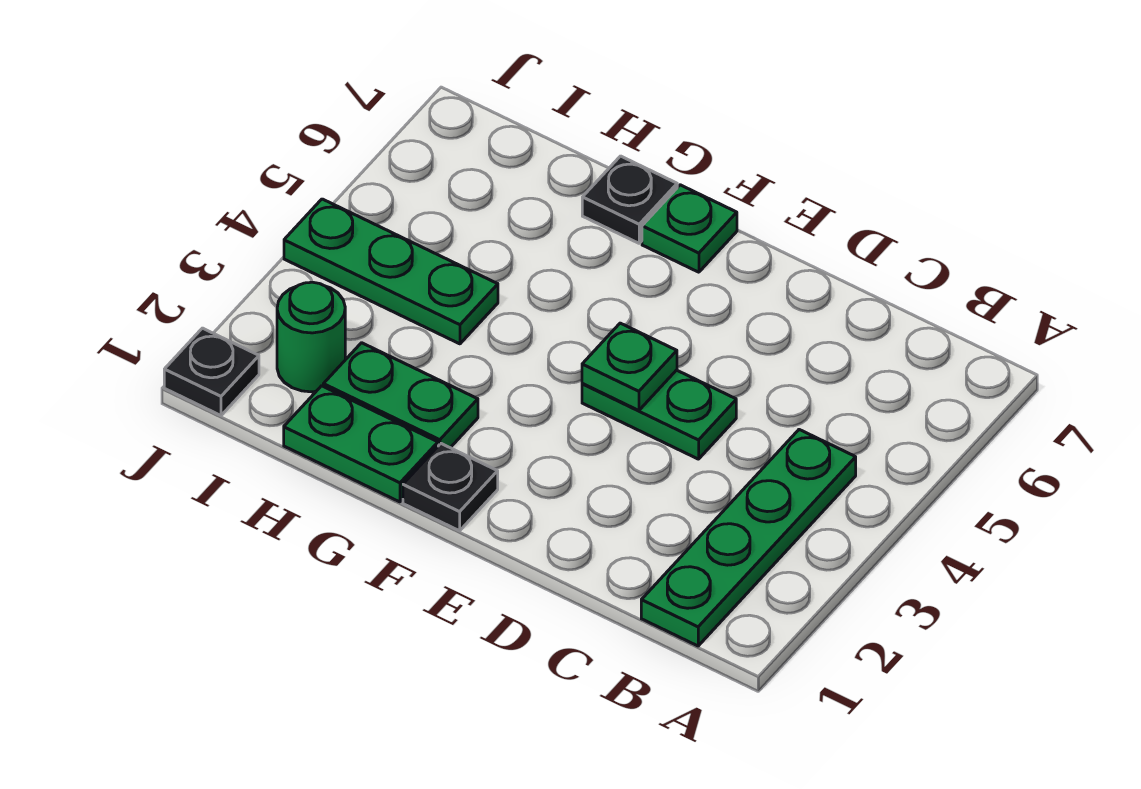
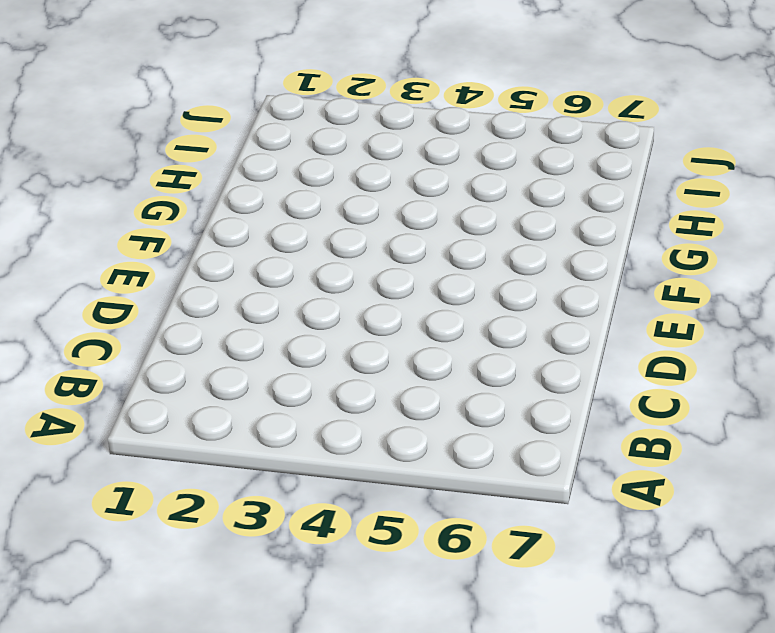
none -> green 1x4 plate [641,430,856,646]
none -> green 1x2 plate [582,370,736,459]

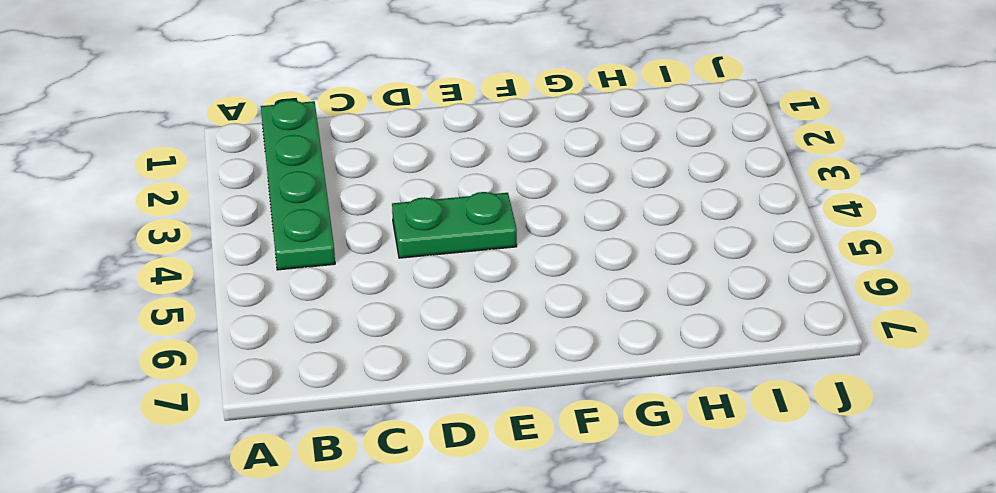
none -> black 1x1 plate [403,444,498,531]
none -> green 1x1 plate [642,185,737,272]

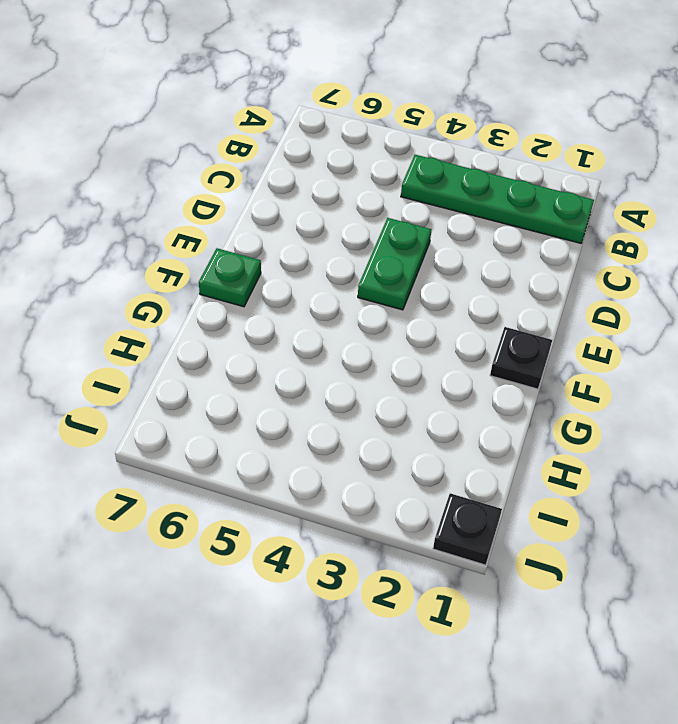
none -> green 1x2 plate [284,386,438,502]
none -> green 1x2 plate [323,343,478,448]

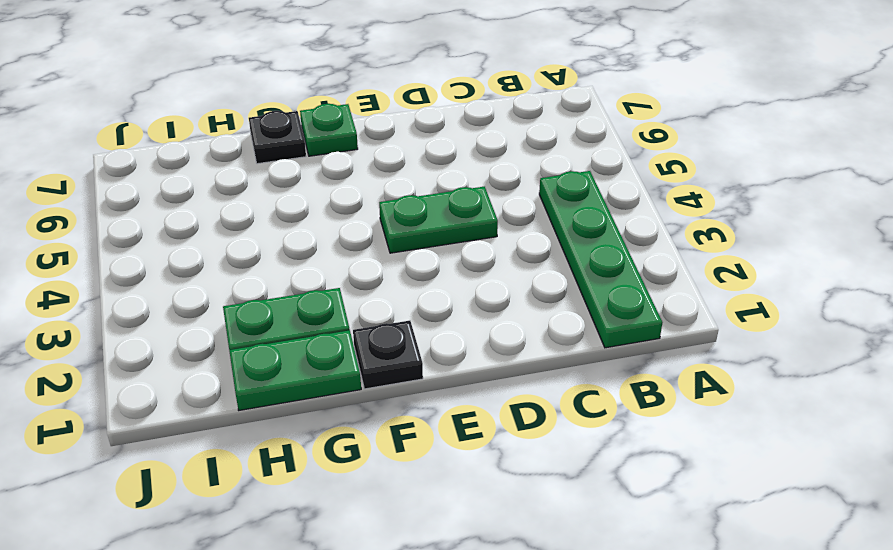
none -> green 1x3 plate [284,199,498,344]
none -> green 1x1 round brick [277,282,345,392]

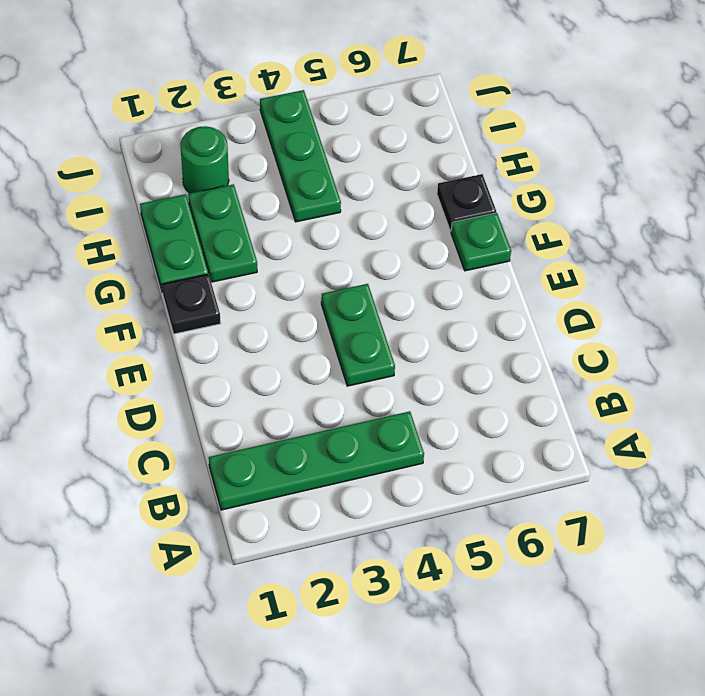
none -> black 1x1 plate [164,328,259,415]
none -> green 1x1 plate [582,323,677,411]

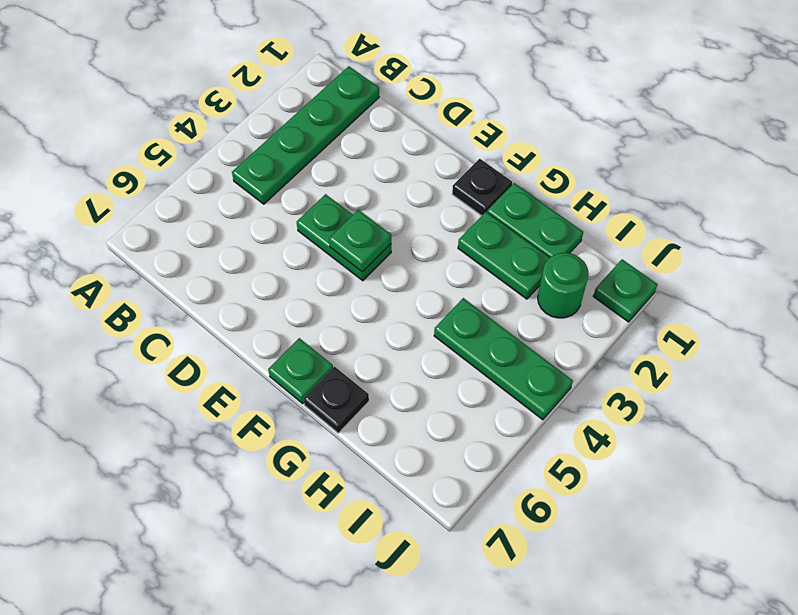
green 1x1 plate [593,259,658,322] -> black 1x1 plate [164,328,259,415]

